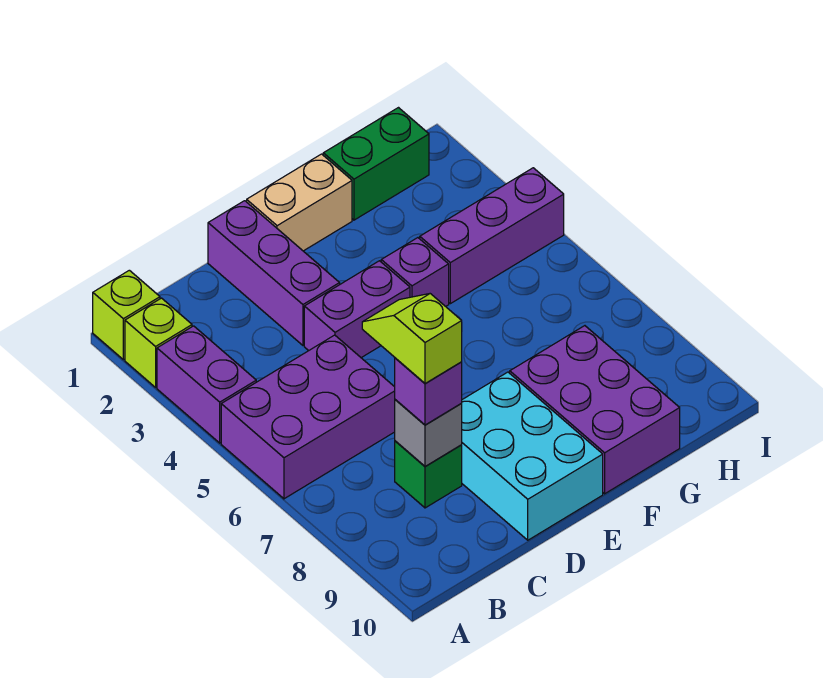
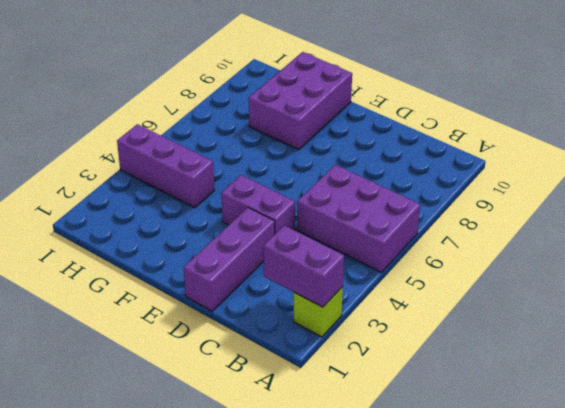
purple 1x2 brick [263,225,344,307] -> purple 1x2 brick turned to [157,326,256,443]
none -> lime 1x1 brick [93,270,160,360]
none -> green 1x1 brick [395,441,462,508]
none -> cyan 2x3 brick [461,372,603,540]

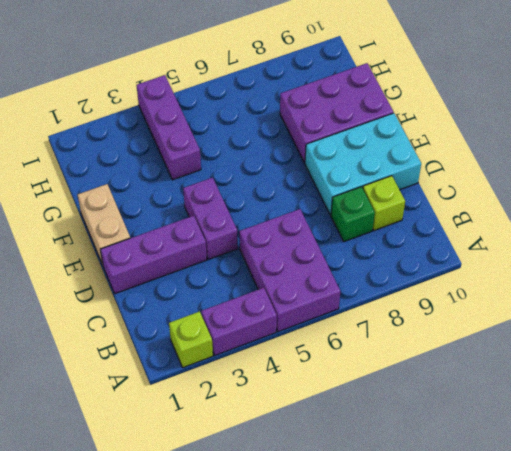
lime 1x1 brick [363,176,405,231] -> lime 1x1 brick moved to [93,270,160,360]
none -> purple 1x1 brick [381,238,449,306]
none -> green 1x2 brick [323,108,429,220]
none -> grey 1x1 brick [395,400,462,467]

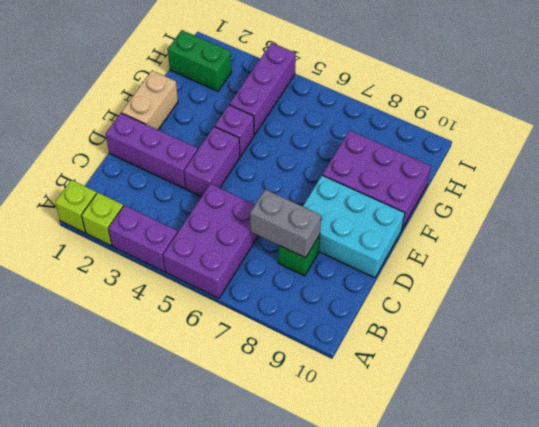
grey 1x2 brick [250,189,321,258] -> grey 1x1 brick [395,400,462,467]
green 1x2 brick [168,30,231,91] -> green 1x2 brick turned to [323,108,429,220]
none -> purple 1x1 brick [395,358,462,425]
none -> lime 1x2 slope [362,294,462,383]

